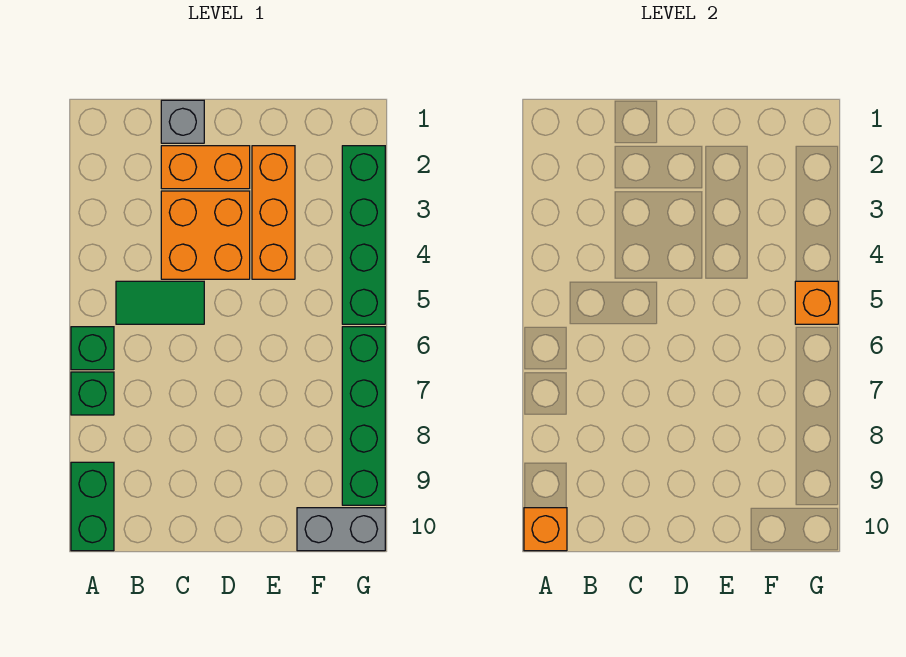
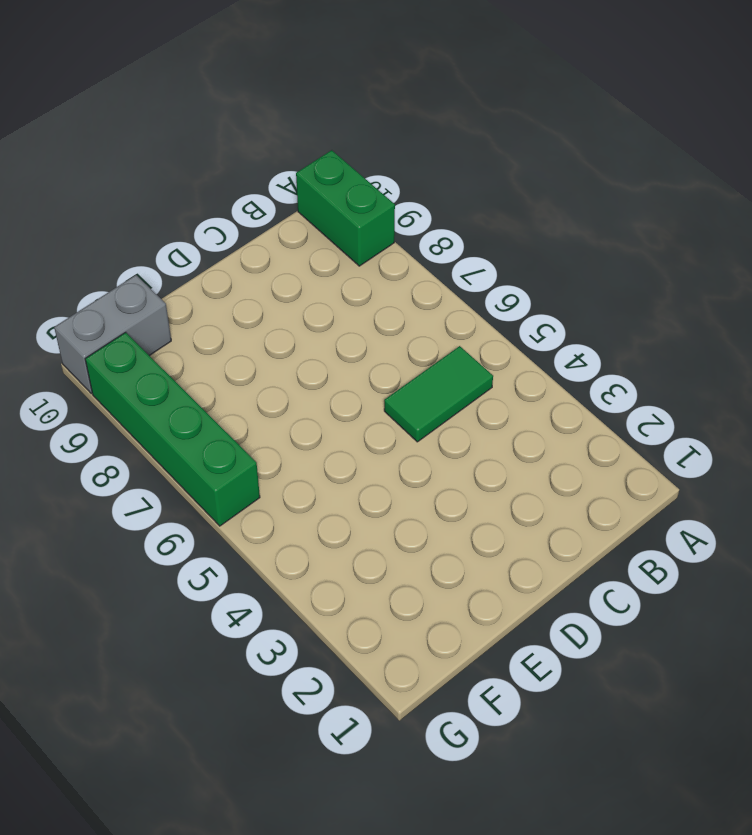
none -> green 1x1 brick [71,327,114,370]
none -> green 1x1 brick [71,372,114,415]
none -> grey 1x1 brick [161,100,204,143]

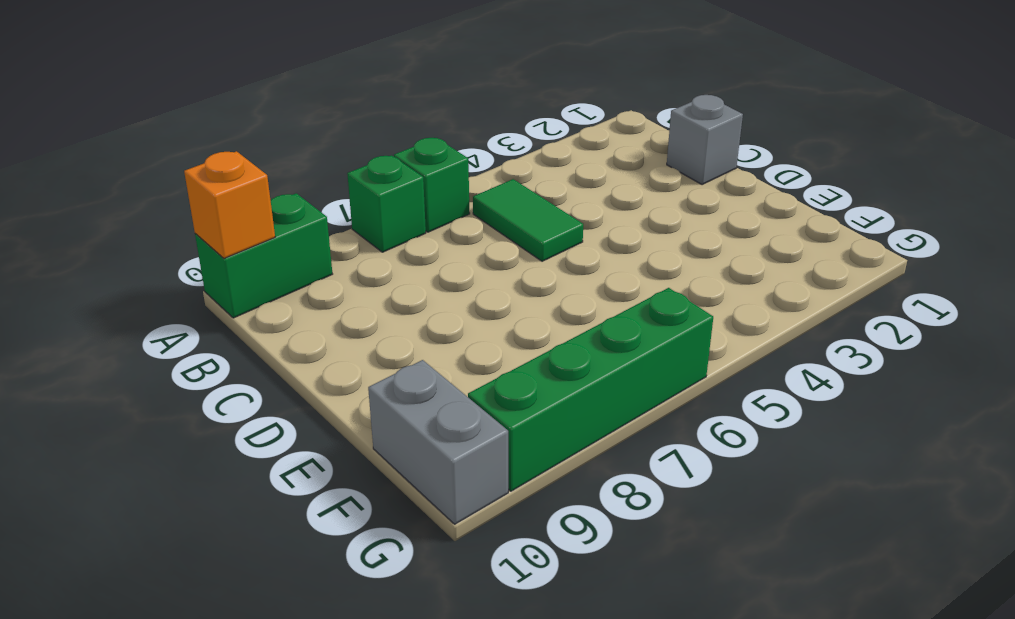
none -> orange 1x2 brick [161,146,250,189]
none -> orange 2x2 brick [161,191,250,279]
none -> orange 1x3 brick [252,146,295,279]

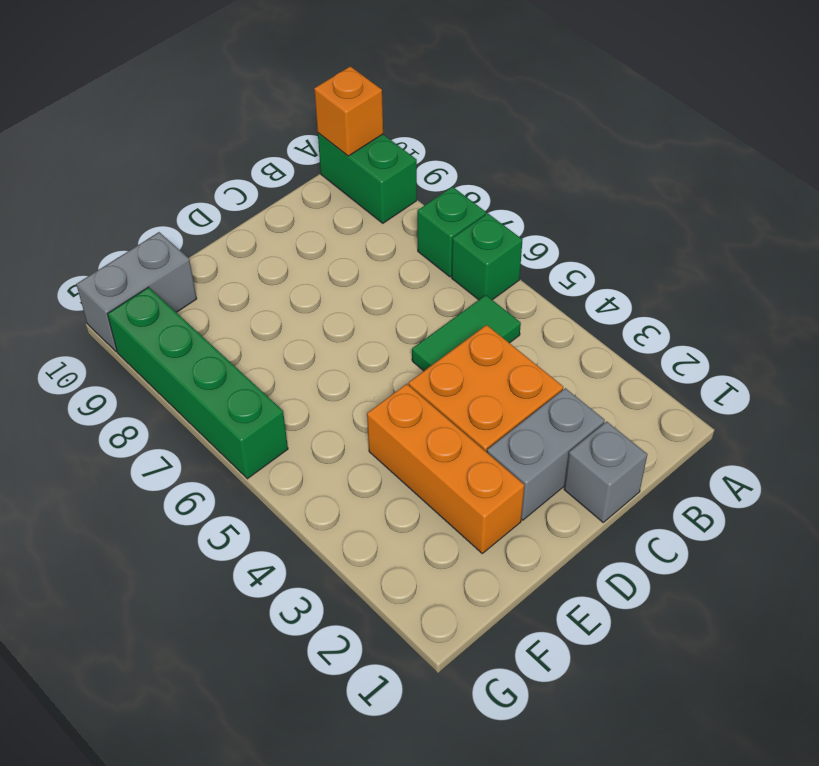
grey 1x2 brick [487,388,605,520] -> orange 1x2 brick [161,146,250,189]
none -> green 1x4 brick [342,146,385,324]
none -> orange 1x1 brick [795,281,838,324]

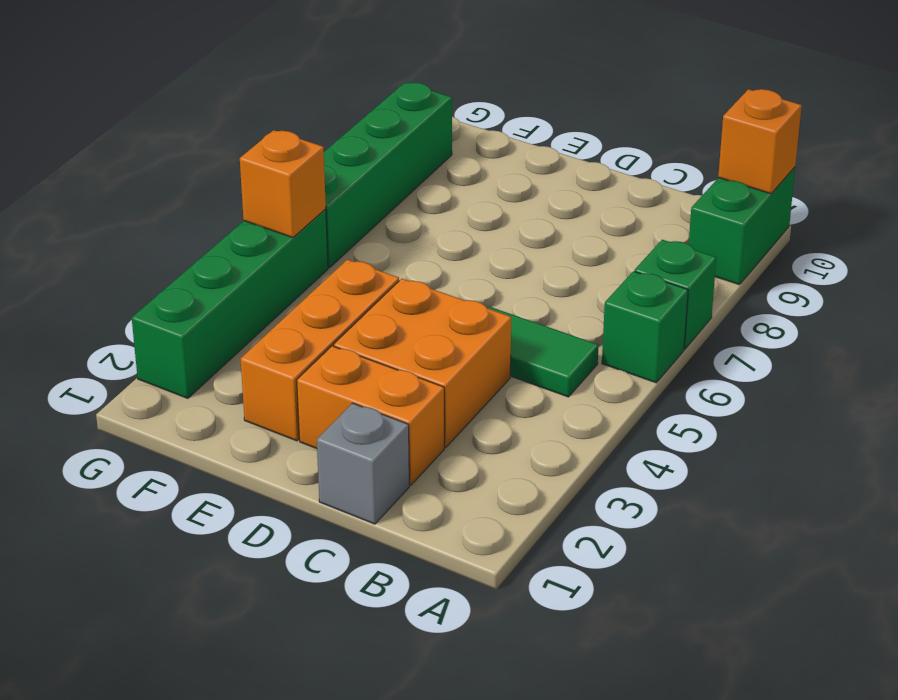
none -> grey 1x2 brick [297,508,385,551]

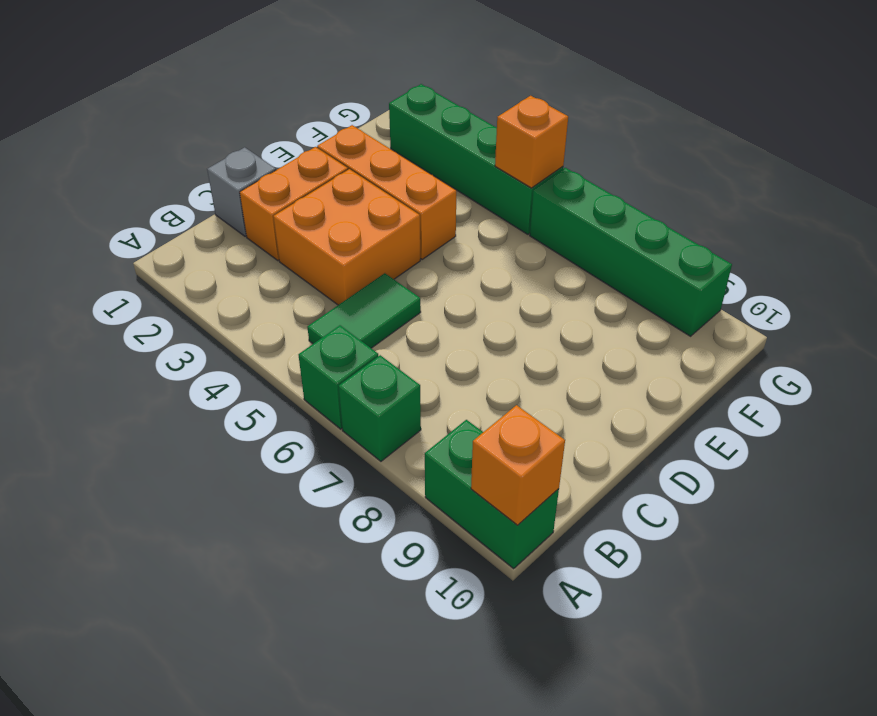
none -> grey 1x2 brick [297,508,385,551]

